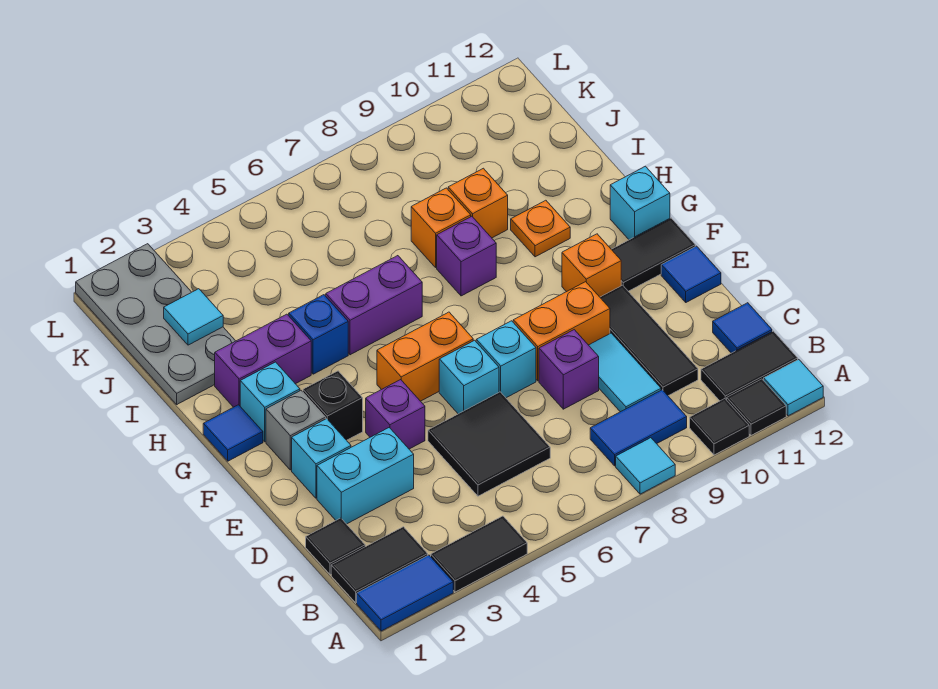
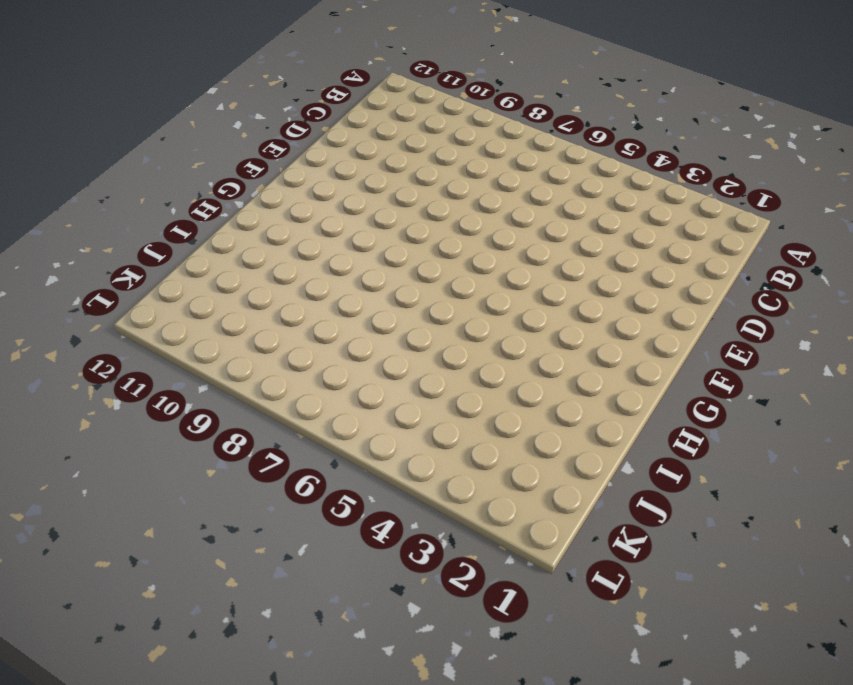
none -> blue 1x2 tile [357,555,453,631]
none -> black 1x2 tile [431,516,527,592]
none -> cyan 1x1 tile [616,438,675,494]
none -> black 1x1 tile [690,399,749,455]

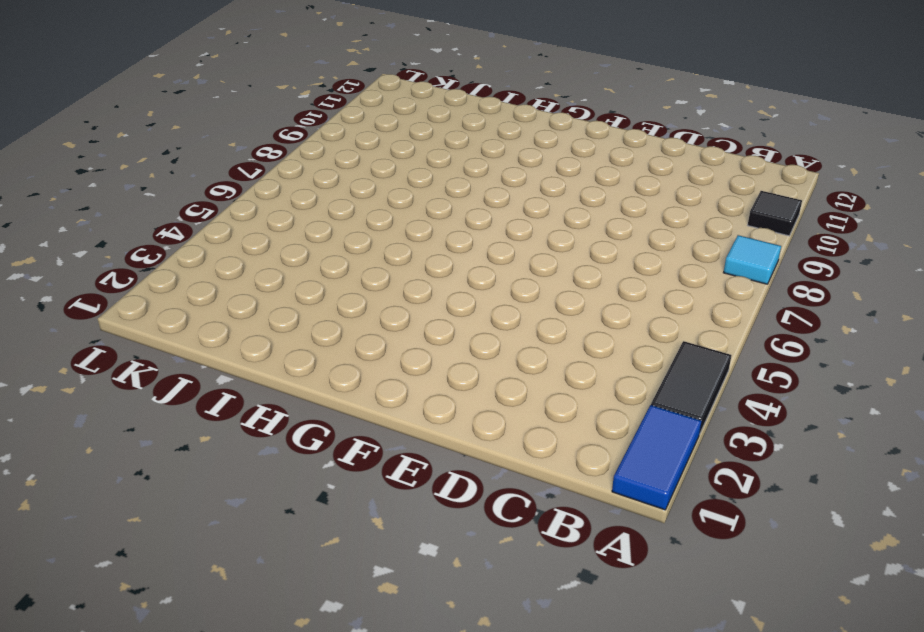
none -> black 1x1 tile [727,379,786,435]
none -> cyan 1x1 tile [764,359,823,416]
none -> black 1x2 tile [331,527,428,603]
none -> blue 1x2 tile [590,390,687,466]

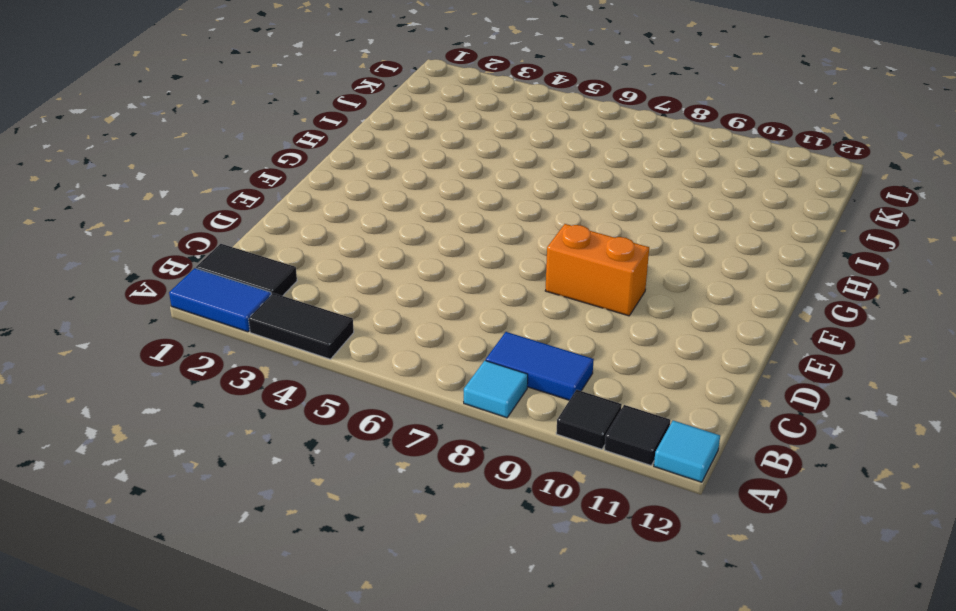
none -> black 1x2 tile [701,331,798,401]
none -> black 1x1 tile [306,518,365,574]
none -> black 2x2 tile [428,392,550,496]
none -> cyan 1x2 tile [589,333,661,412]

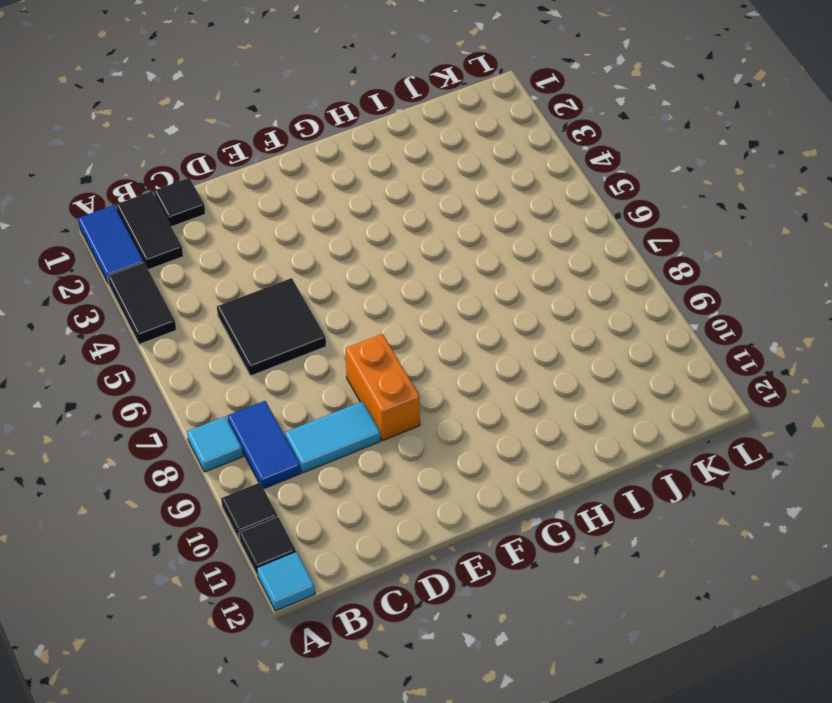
none -> black 1x2 tile [701,331,798,401]
none -> black 1x3 tile [600,285,698,396]
none -> blue 1x1 tile [713,303,772,353]
none -> cyan 1x2 brick [317,428,414,524]

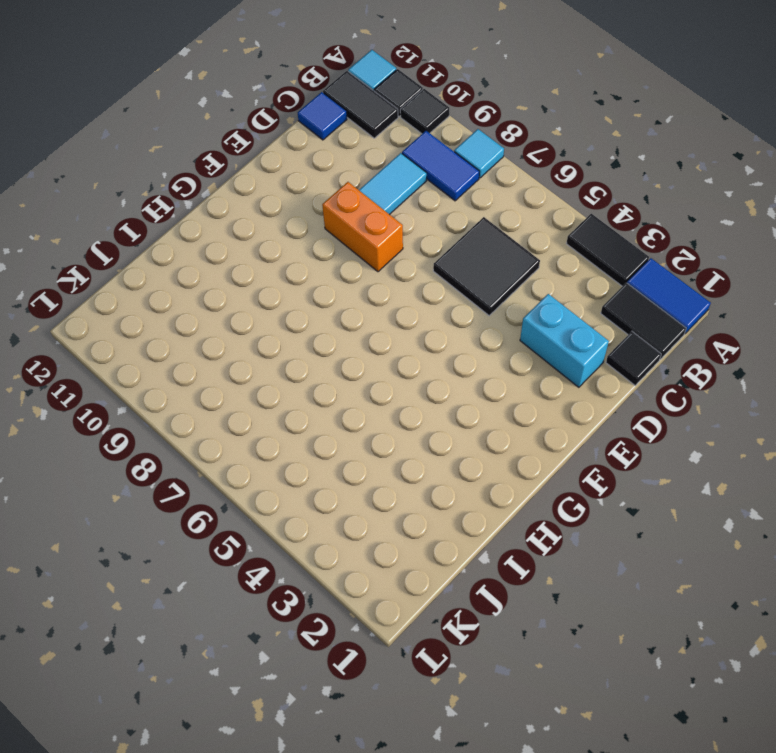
none -> black 1x3 tile [600,285,698,396]
none -> purple 1x1 brick [539,330,599,409]
none -> cyan 1x1 brick [292,419,351,498]
none -> purple 1x1 brick [366,380,425,449]

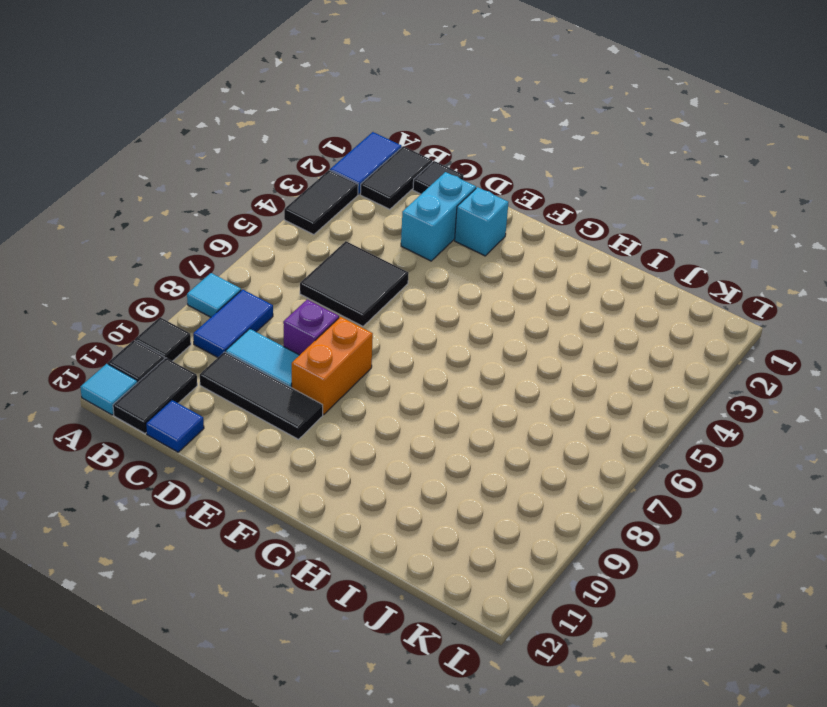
none -> purple 1x1 brick [366,380,425,449]
none -> cyan 1x1 brick [439,340,499,414]
none -> cyan 1x1 brick [476,321,536,398]
none -> blue 1x1 tile [661,246,721,302]

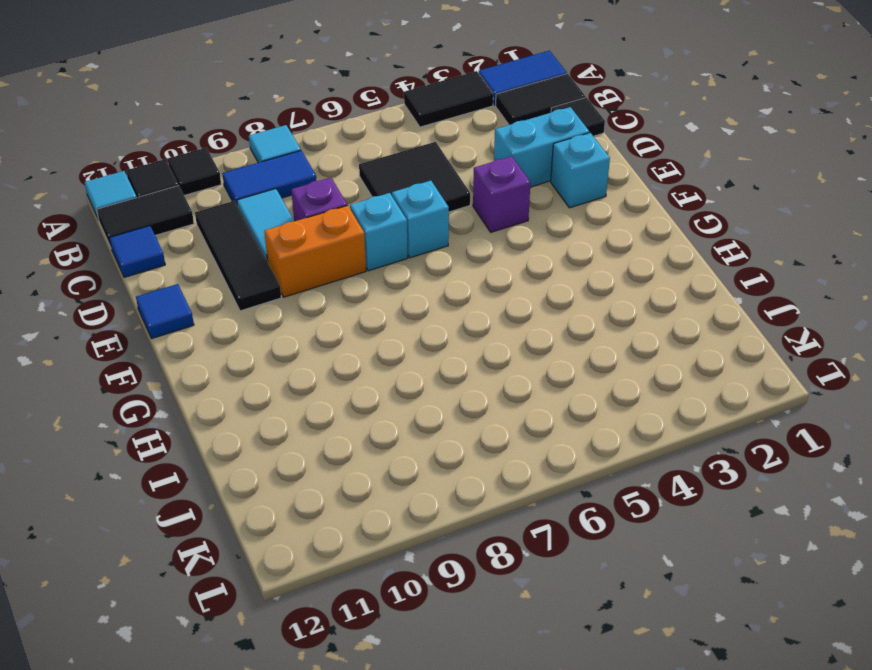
none -> grey 1x1 brick [266,391,326,470]
none -> black 1x1 brick [303,371,363,440]
none -> orange 1x2 brick [377,312,473,401]
none -> orange 1x1 brick [562,234,621,297]

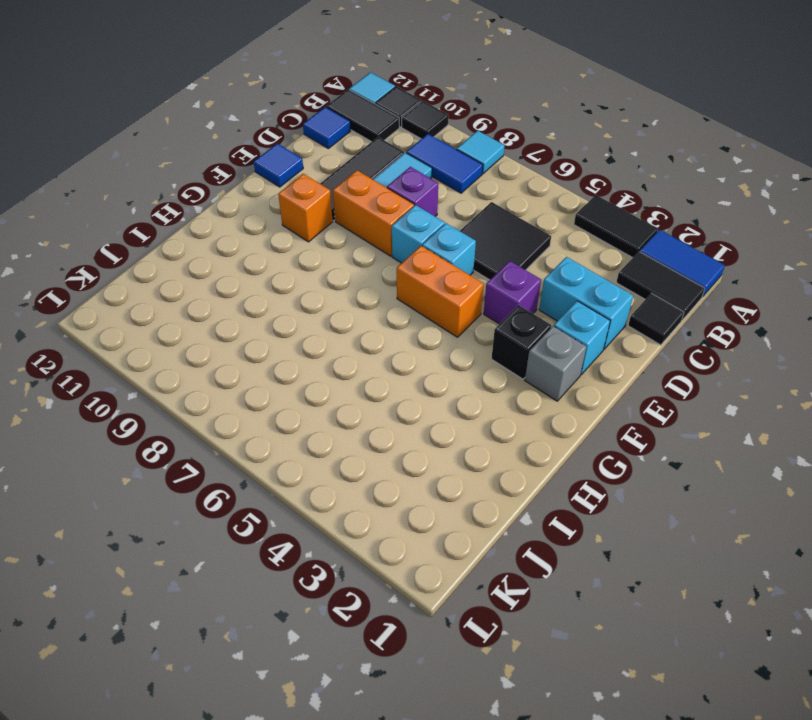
none -> black 1x2 tile [611,218,695,291]
none -> blue 1x1 tile [203,405,263,461]
none -> cyan 1x1 brick [240,362,300,442]
none -> cyan 1x1 brick [610,166,670,240]

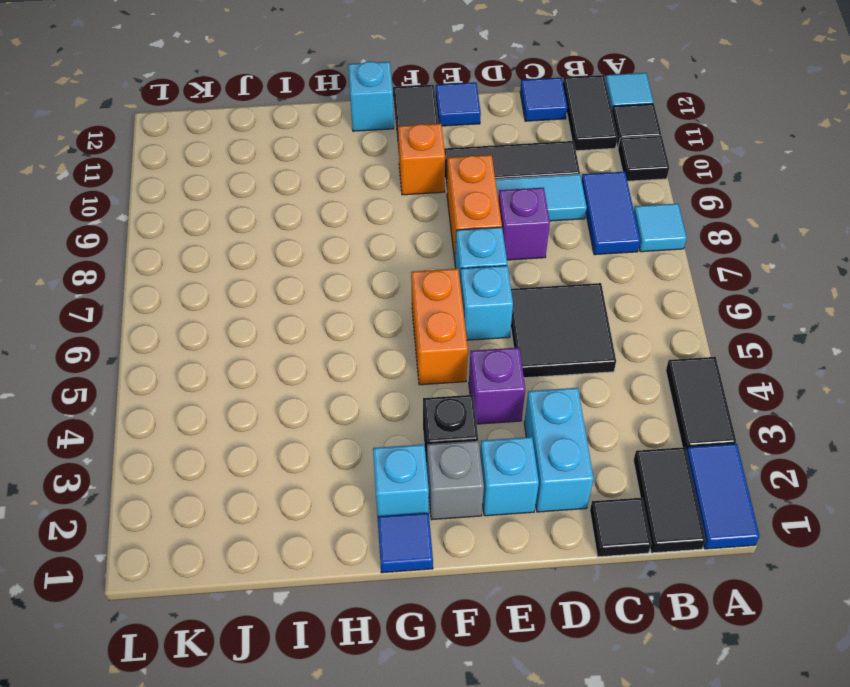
none -> purple 1x2 brick [215,314,311,407]
none -> blue 1x1 brick [289,295,348,374]
none -> purple 1x2 brick [326,256,422,355]
none -> purple 1x1 brick [437,216,496,296]

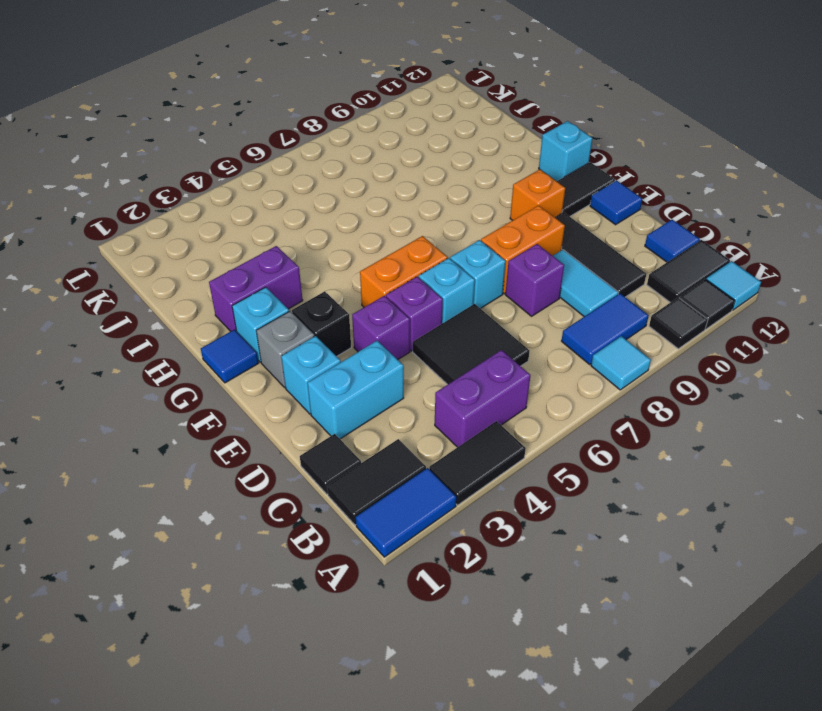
purple 1x2 brick [435,350,531,447] -> purple 1x2 brick moved to [326,256,422,355]
purple 1x1 brick [386,277,443,351] -> purple 1x1 brick moved to [437,216,496,296]
none -> blue 1x1 brick [289,295,348,374]
none -> orange 1x1 plate [511,200,570,257]
none -> grey 2x4 plate [76,244,235,404]
none -> orange 1x1 brick [411,188,471,267]

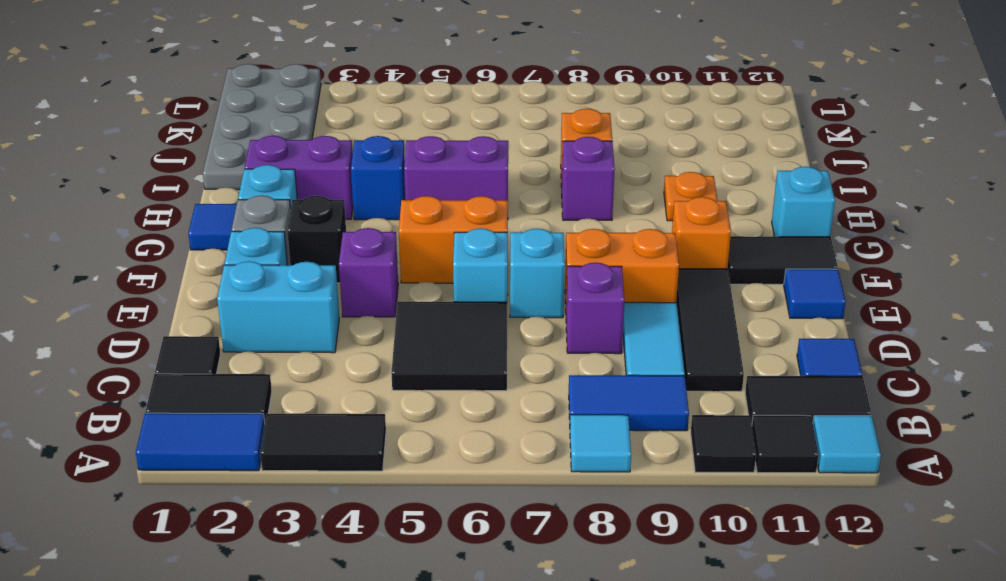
none -> orange 1x1 brick [448,168,508,238]
none -> cyan 1x1 tile [164,289,223,345]

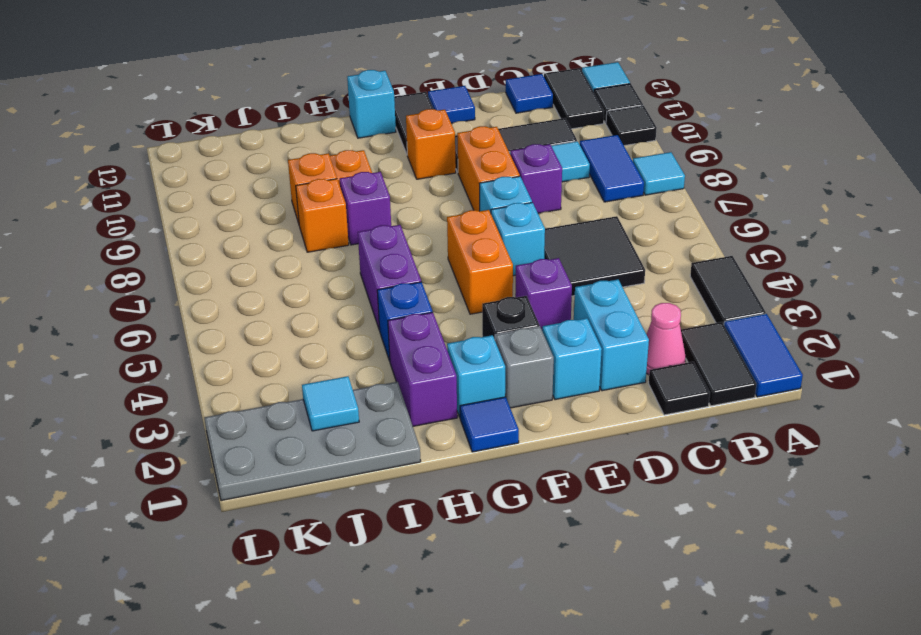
pink 1x1 cone [646,303,686,375] -> none

